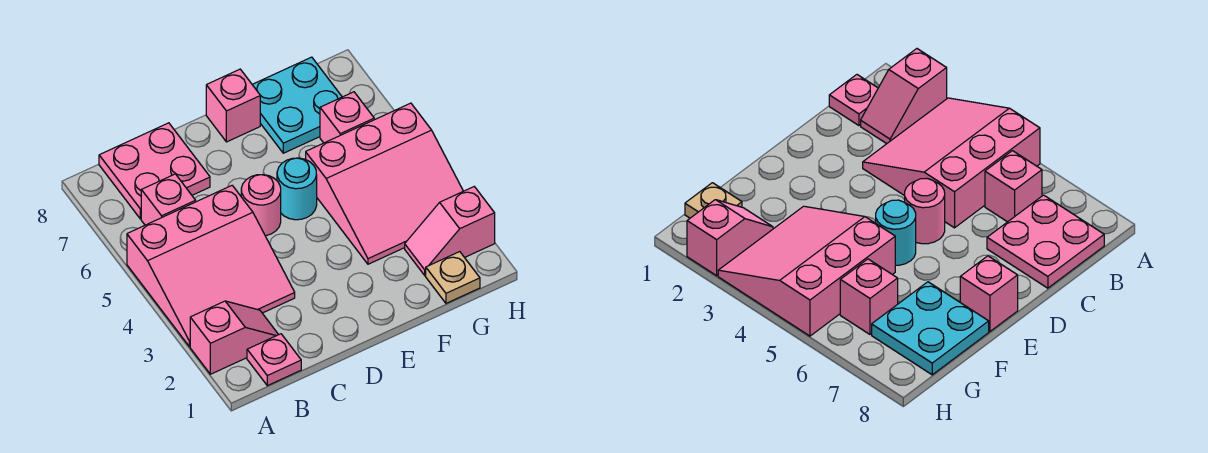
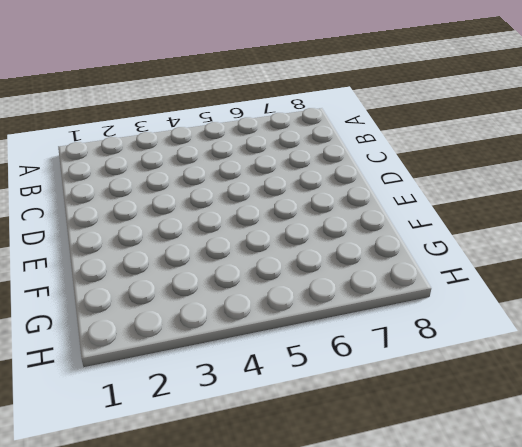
none -> pink 1x2 slope [190,301,279,374]
none -> pink 3x3 slope [127,186,295,346]
none -> pink 1x1 plate [247,334,301,386]

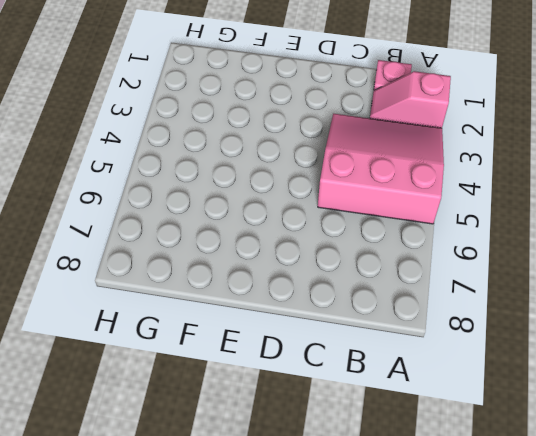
none -> pink 1x1 brick [141,174,196,225]
none -> pink 2x2 plate [99,123,210,219]
none -> pink 1x1 round brick [241,175,281,236]

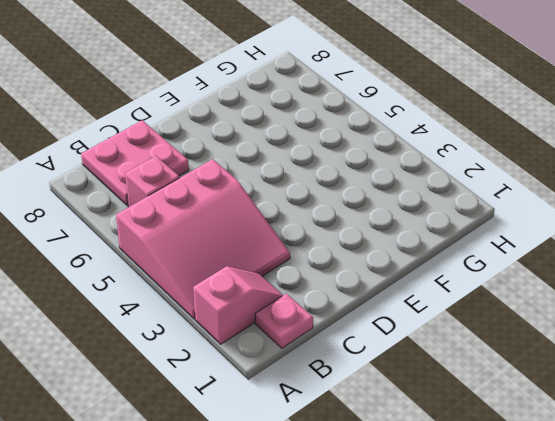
none -> pink 1x1 round brick [241,175,281,236]
none -> cyan 1x1 round brick [277,158,317,220]
none -> pink 1x1 brick [206,69,260,142]

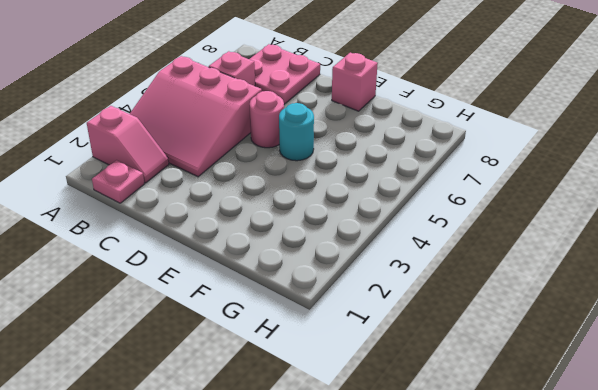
none -> pink 3x3 slope [306,103,463,264]
none -> cyan 2x2 plate [252,57,342,153]
none -> tan 1x1 plate [426,252,480,303]

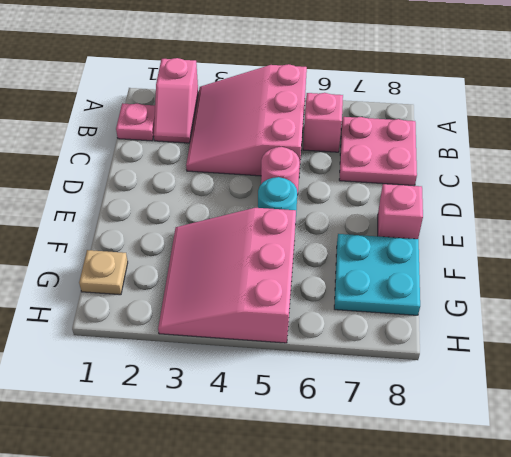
none -> pink 1x2 slope [405,187,495,276]
none -> pink 1x1 brick [320,92,374,143]

